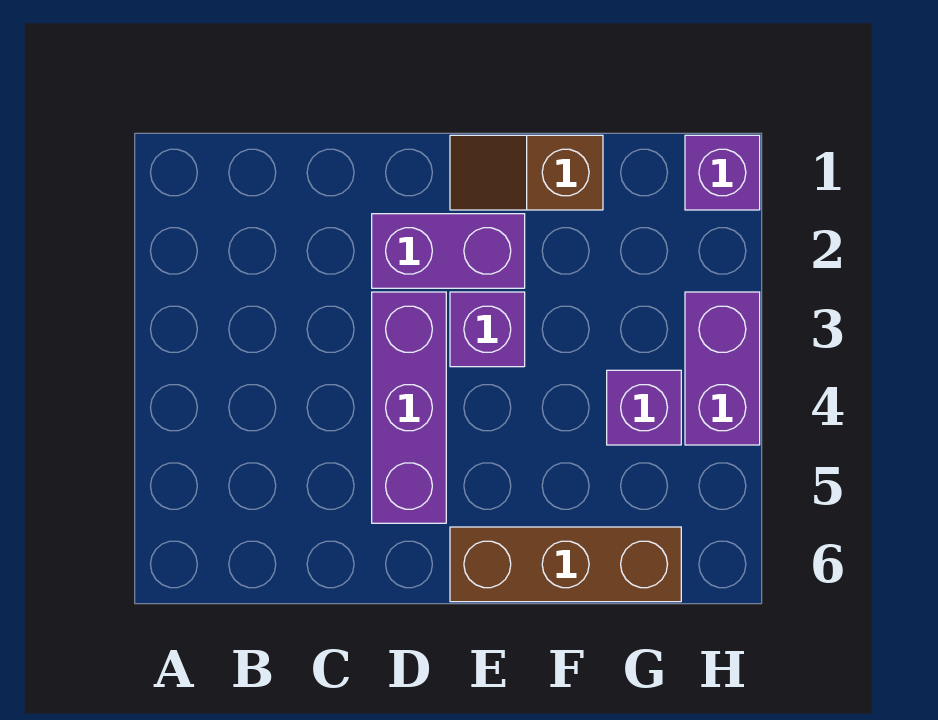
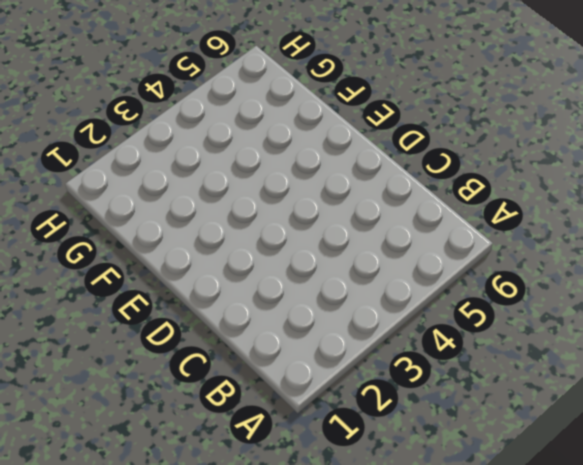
none -> purple 1x2 brick [372,214,525,288]
none -> purple 1x3 brick [372,292,446,523]

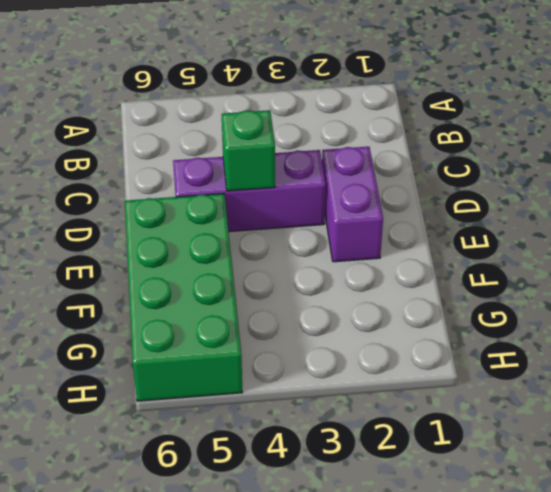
green 1x1 brick [222,110,275,191] -> none
green 2x4 brick [125,194,242,401] -> brown 1x3 brick [450,527,681,602]
none -> brown 1x2 slope [450,135,603,210]
none -> purple 1x1 brick [450,292,525,367]

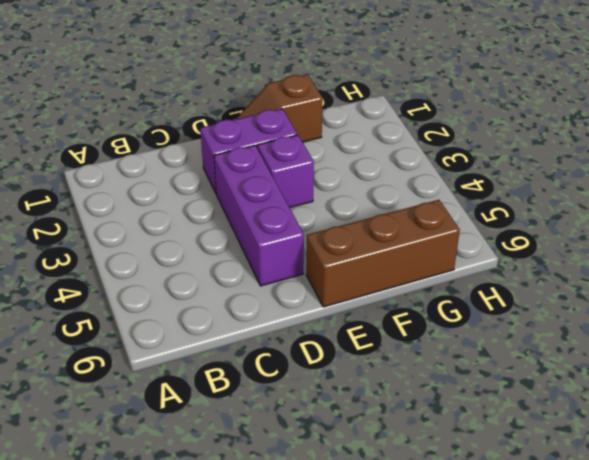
none -> purple 1x1 brick [607,370,681,445]
none -> purple 1x1 brick [685,135,760,210]

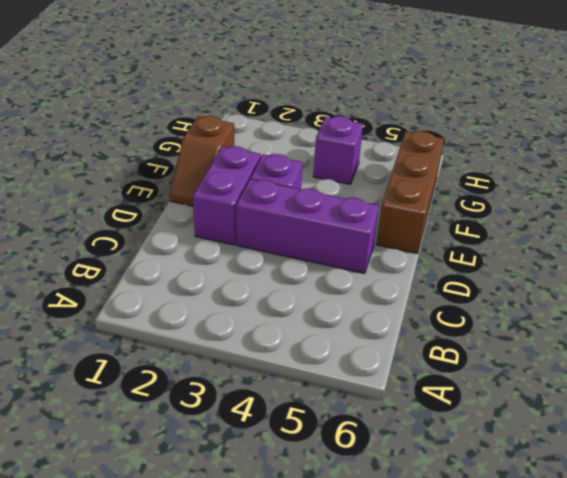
none -> purple 1x1 brick [685,135,760,210]
none -> purple 1x2 brick [685,292,760,445]

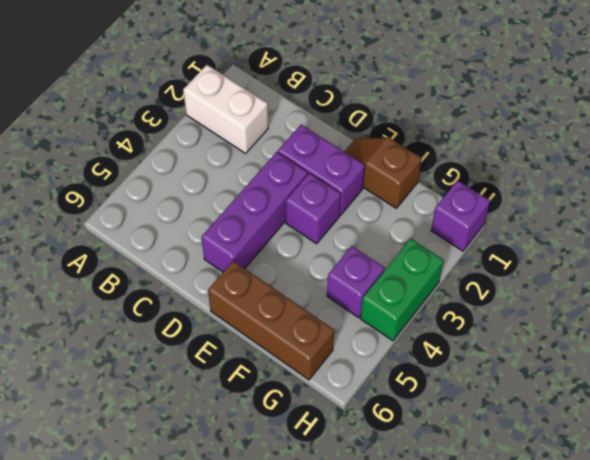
white 1x2 brick [183,65,268,153] -> none
green 1x2 brick [361,239,444,341] -> purple 1x2 brick [685,292,760,445]

